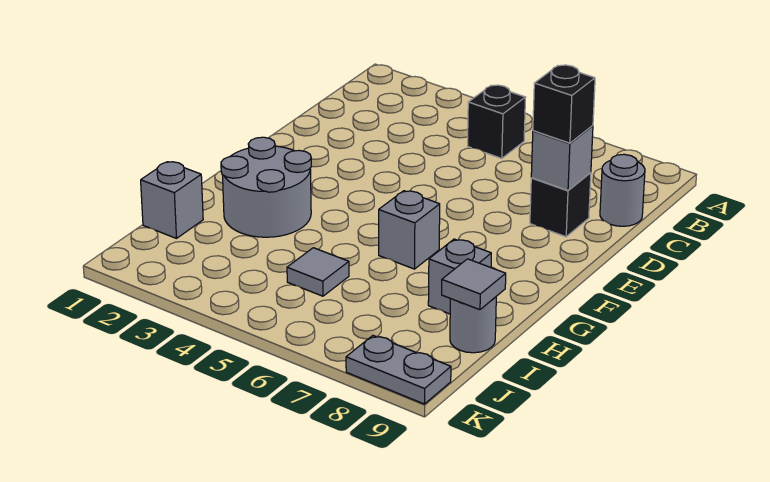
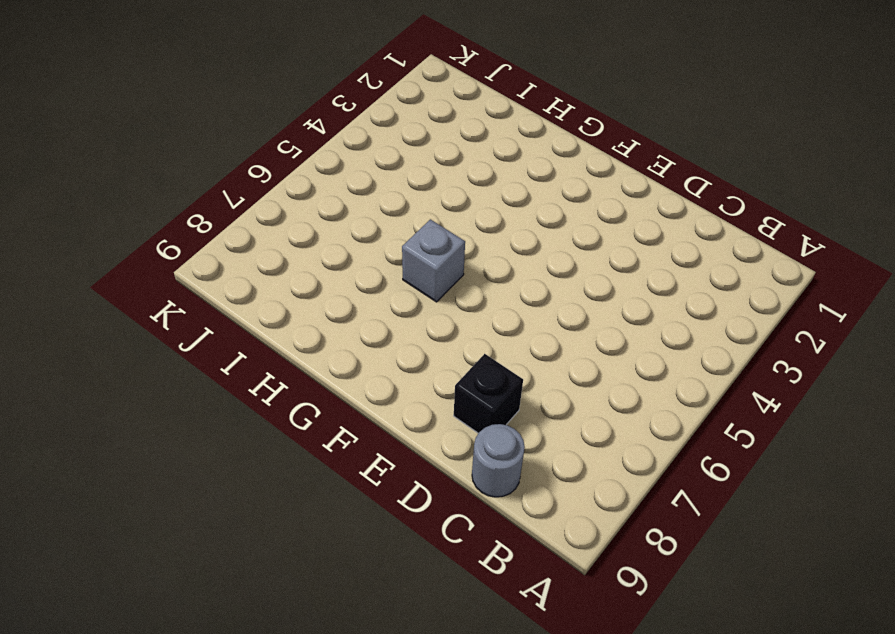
none -> black 1x1 brick [468,85,526,158]
none -> grey 2x2 round brick [221,137,311,237]
none -> grey 1x1 brick [428,239,491,314]

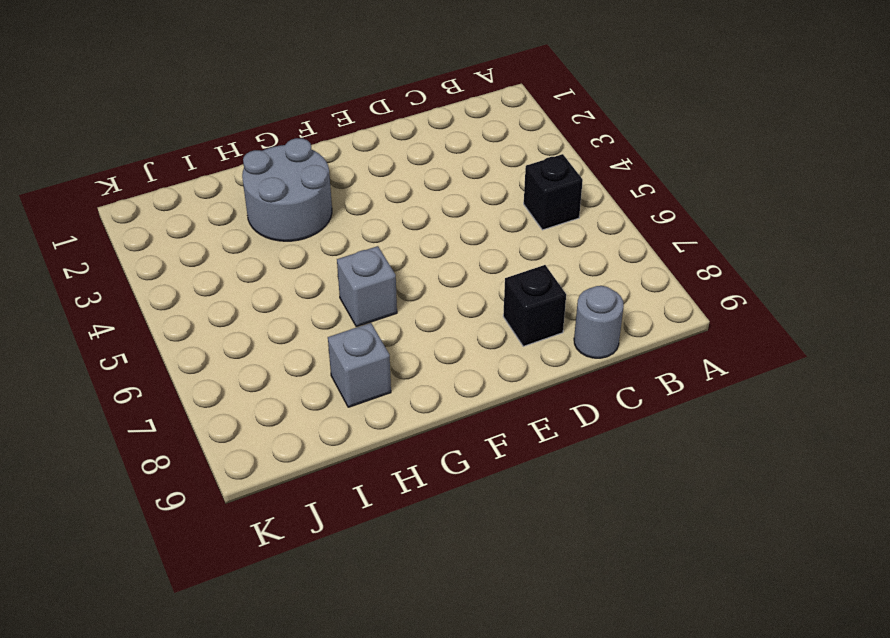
none -> grey 1x1 brick [141,162,203,238]
none -> grey 1x1 tile [287,248,349,296]
none -> grey 1x1 round brick [450,297,496,353]

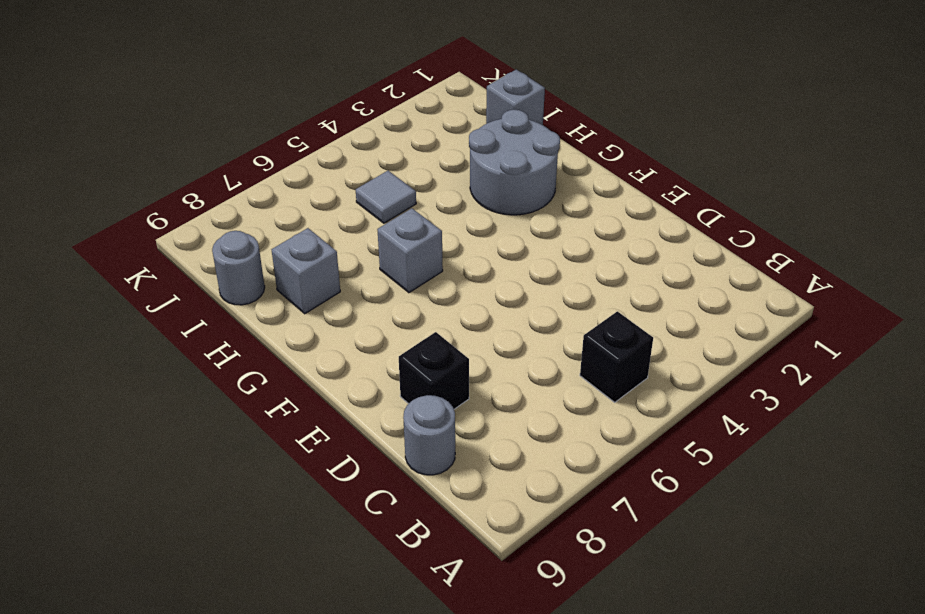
none -> grey 1x2 plate [346,336,451,404]
none -> grey 1x1 brick [531,126,593,190]
none -> grey 1x1 tile [442,259,506,310]

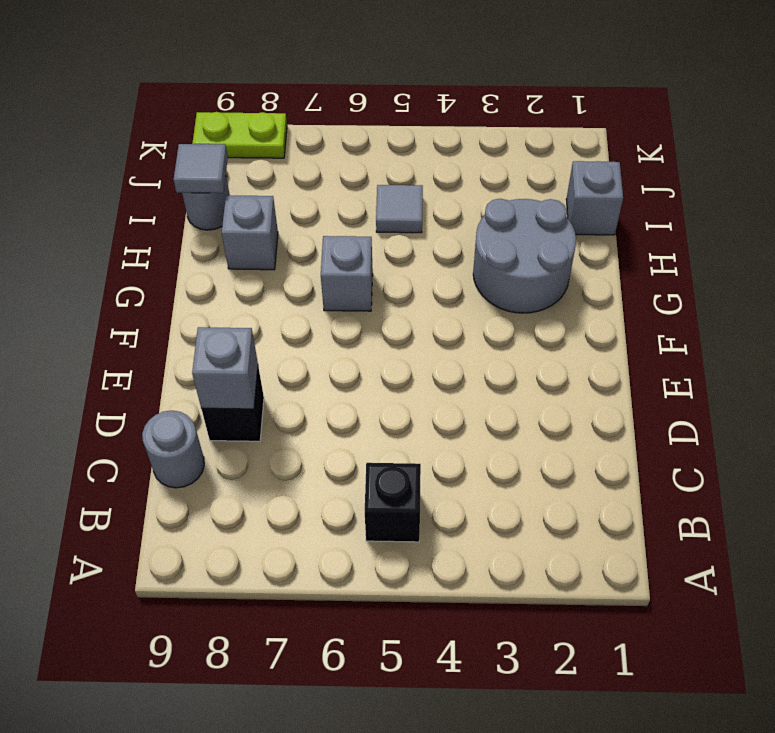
lime 1x2 plate [192,112,287,158] -> grey 1x2 plate [346,336,451,404]
none -> black 1x1 brick [533,65,595,143]

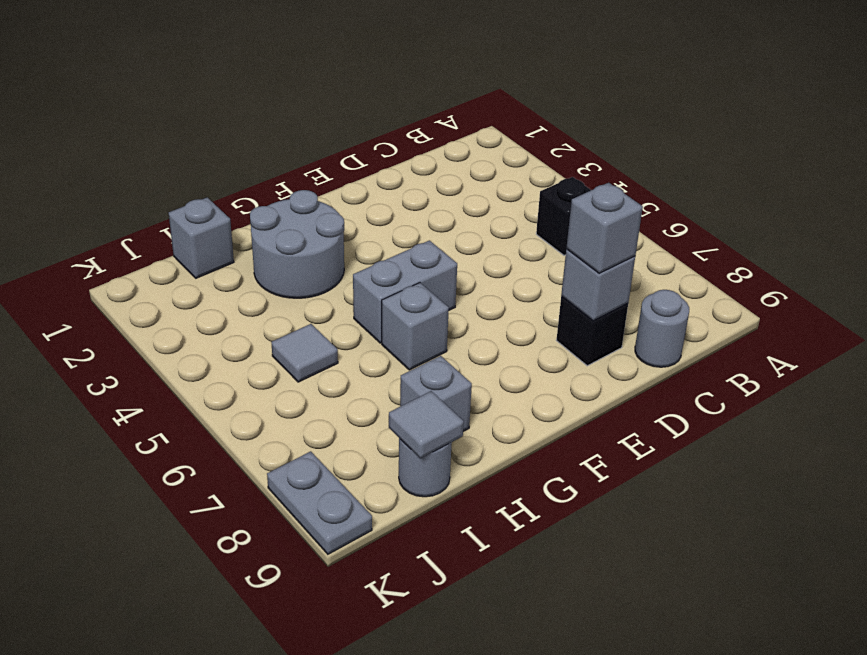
grey 1x1 brick [566,183,643,273] -> black 1x1 brick [533,65,595,143]
grey 1x2 brick [353,240,457,343] -> none

